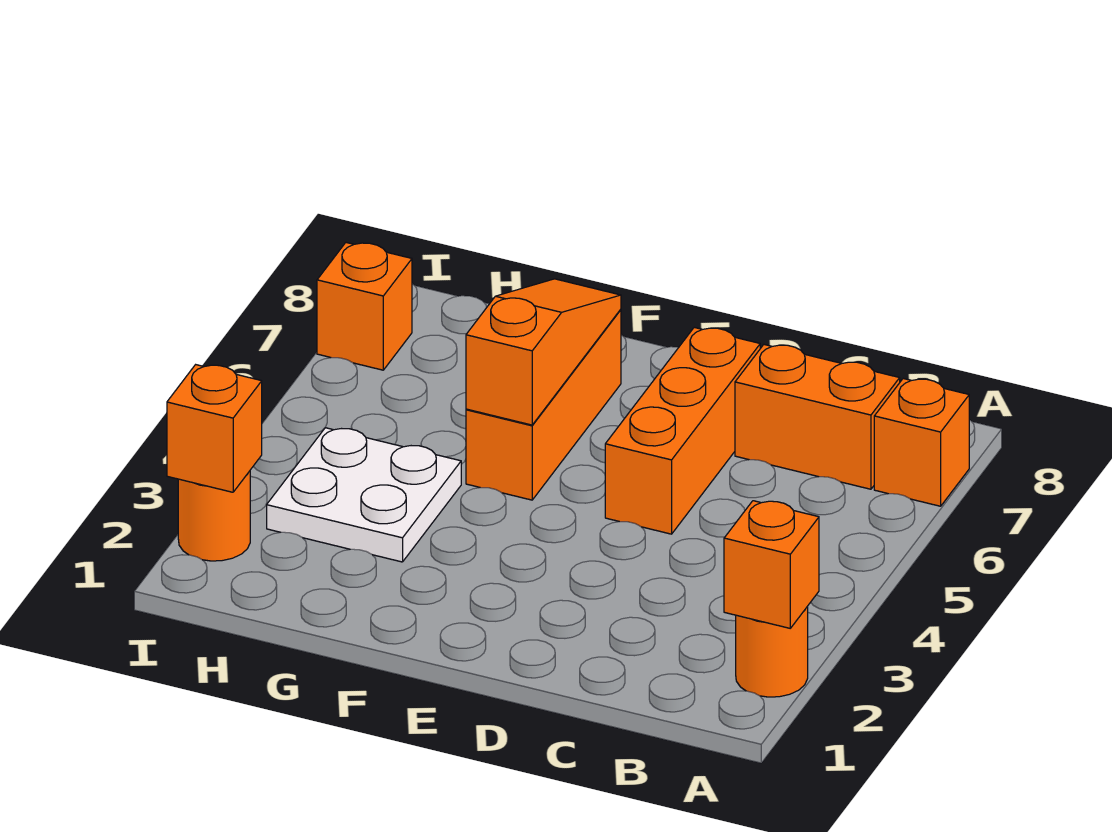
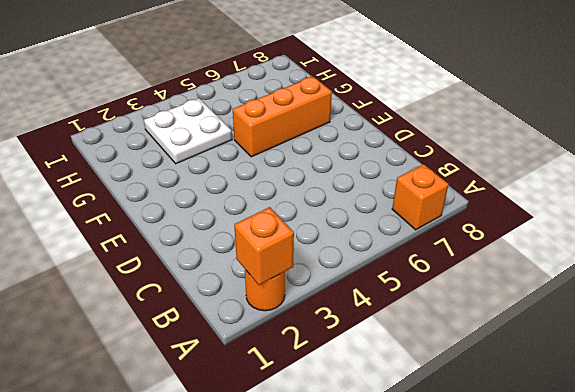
none -> orange 1x2 brick [735,345,900,489]
none -> orange 1x3 brick [605,327,760,534]

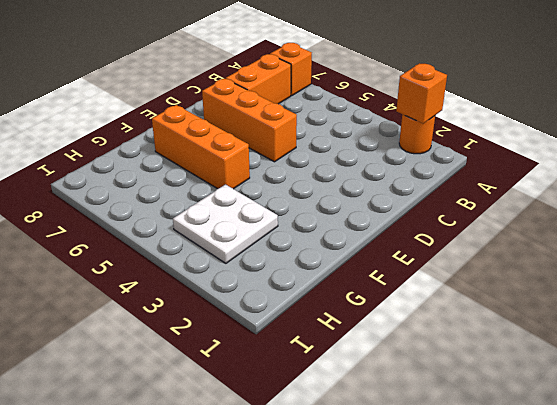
none -> orange 1x1 round brick [178,471,250,561]
none -> orange 1x1 brick [317,243,412,370]

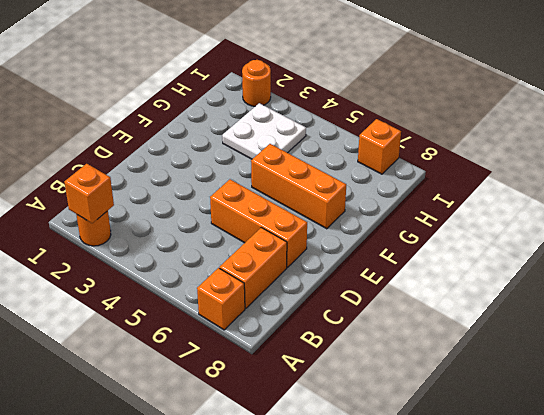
none -> orange 1x3 slope [466,279,621,425]
none -> orange 1x1 brick [167,365,262,492]

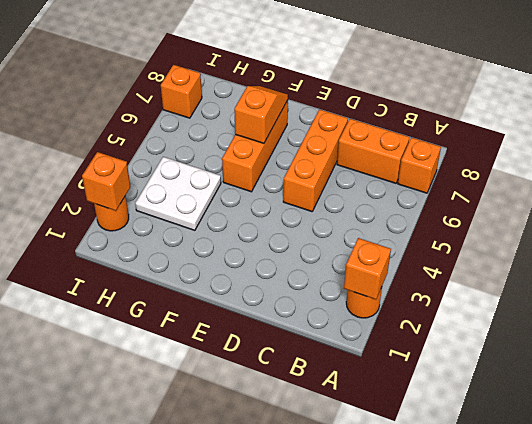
orange 1x2 slope [234,86,288,143] -> orange 1x3 slope [466,279,621,425]

